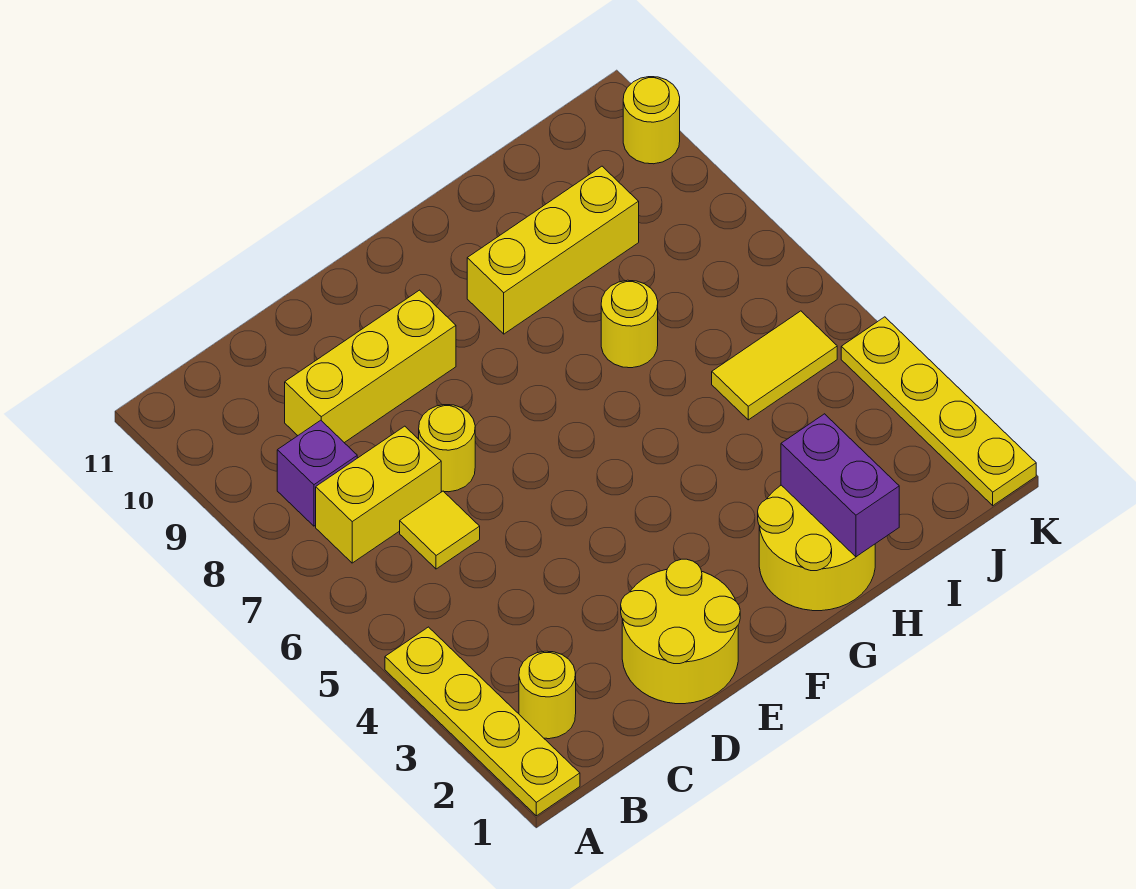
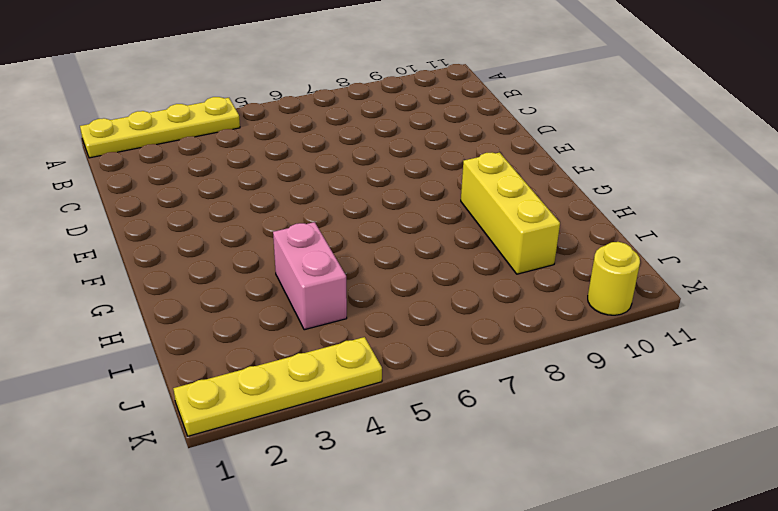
pink 1x2 brick [273,222,347,330] -> none
none -> yellow 1x1 round brick [519,651,576,739]
none -> yellow 1x2 brick [316,426,441,563]
none -> purple 1x1 brick [277,420,357,526]

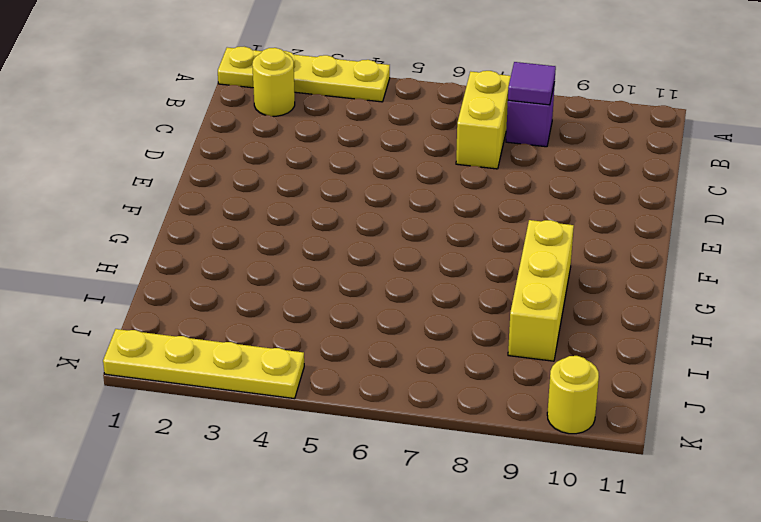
purple 1x1 tile [508,62,556,105] -> none
none -> yellow 1x1 tile [400,491,480,569]
none -> yellow 1x3 brick [285,290,456,443]
none -> yellow 2x2 round brick [621,559,740,704]

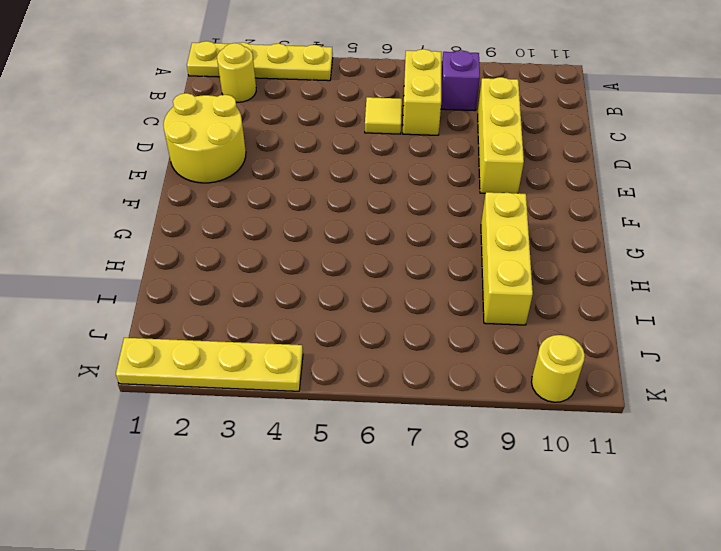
none -> yellow 1x1 round brick [419,405,475,492]
none -> yellow 2x2 round brick [758,485,875,611]
none -> yellow 1x1 round brick [601,280,658,368]

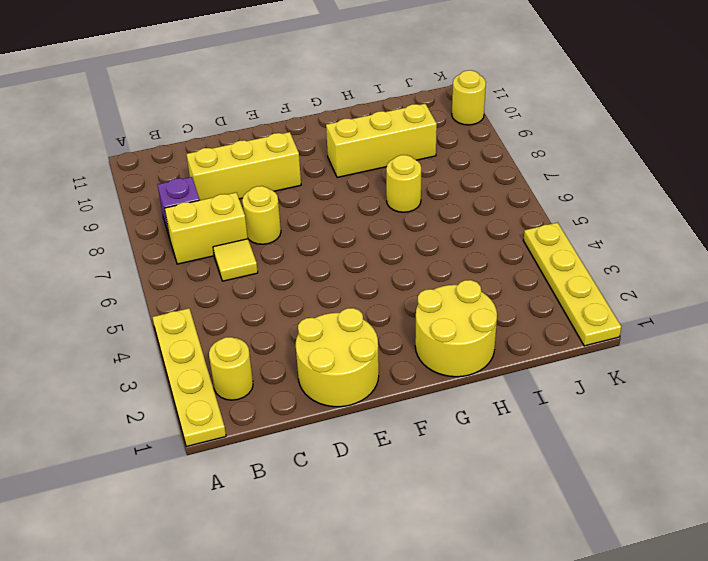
none -> yellow 1x2 tile [712,311,837,420]
none -> purple 1x2 brick [781,414,899,557]

